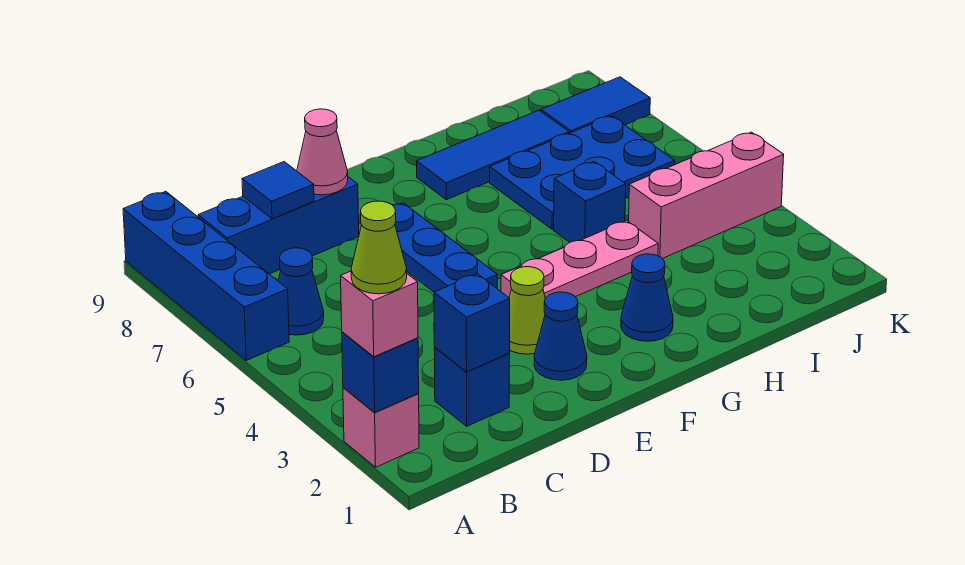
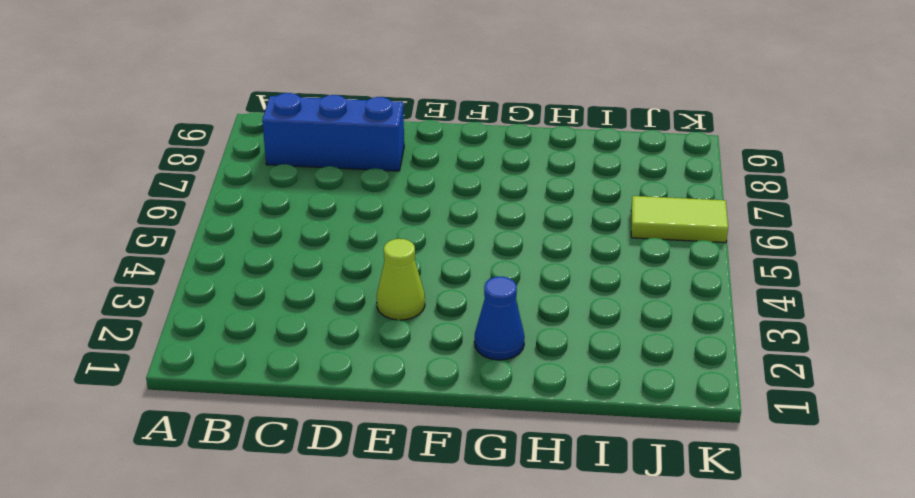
lime 1x2 tile [631,196,728,243] -> blue 2x3 plate [490,116,675,229]
none -> pink 1x1 brick [343,387,419,467]
none -> blue 1x4 brick [123,191,289,360]
none -> blue 1x1 cone [278,248,324,335]

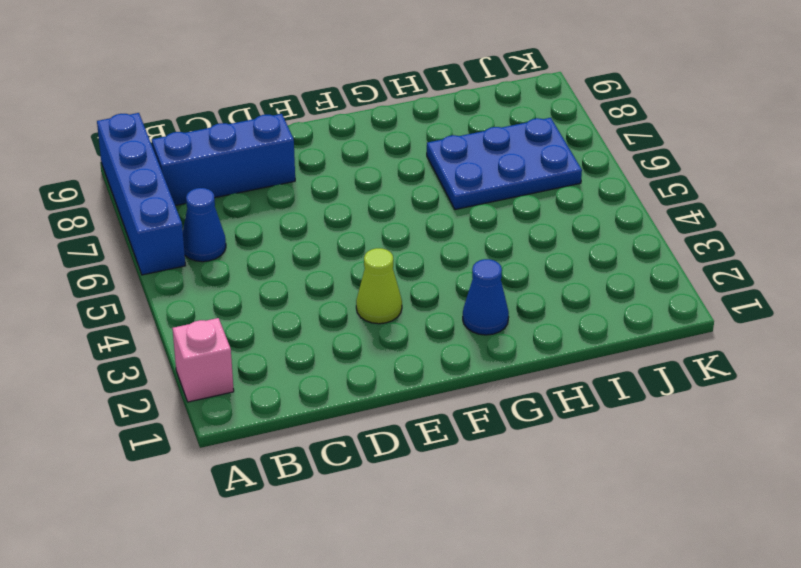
none -> blue 1x1 brick [434,348,510,426]
none -> blue 1x1 cone [534,292,587,380]
none -> blue 1x3 plate [393,203,497,292]

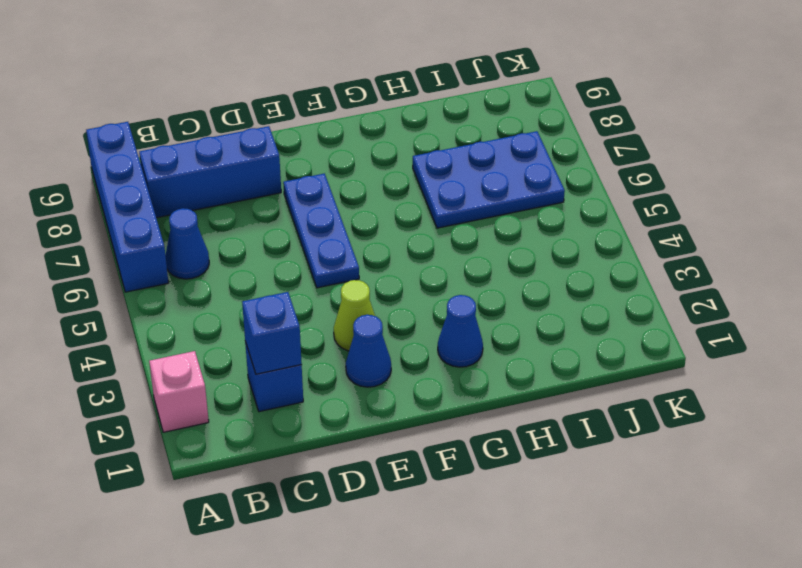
none -> pink 1x3 plate [501,221,658,298]
none -> blue 1x3 tile [417,110,569,200]
none -> blue 1x1 brick [554,161,626,242]

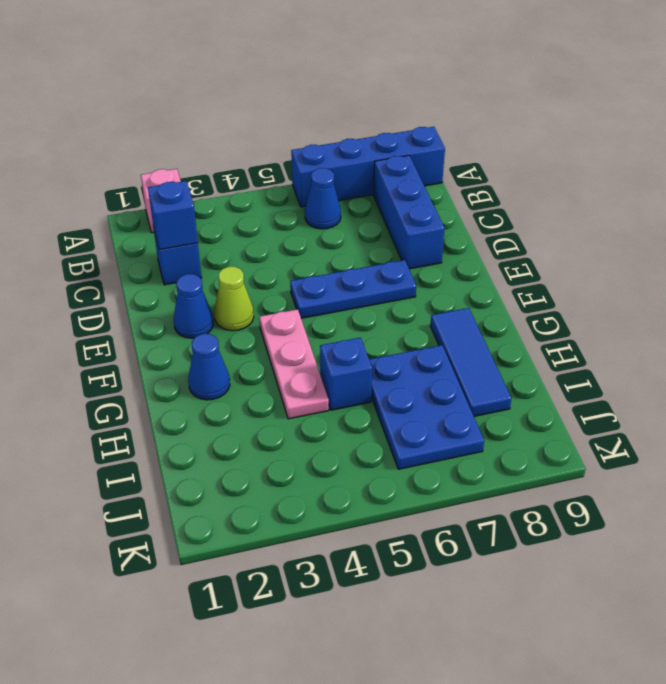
none -> pink 1x3 brick [629,132,784,259]
none -> blue 1x2 tile [541,77,650,133]
none -> blue 1x1 brick [342,332,419,412]

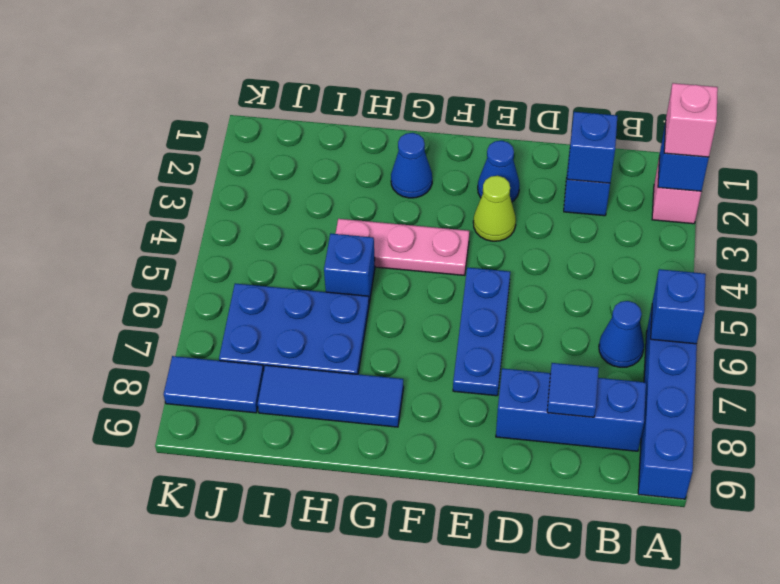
blue 1x1 brick [651,269,706,344] -> none
none -> pink 1x3 brick [629,132,784,259]
none -> pink 1x1 cone [297,109,348,195]
none -> lime 1x1 cone [351,201,407,294]

